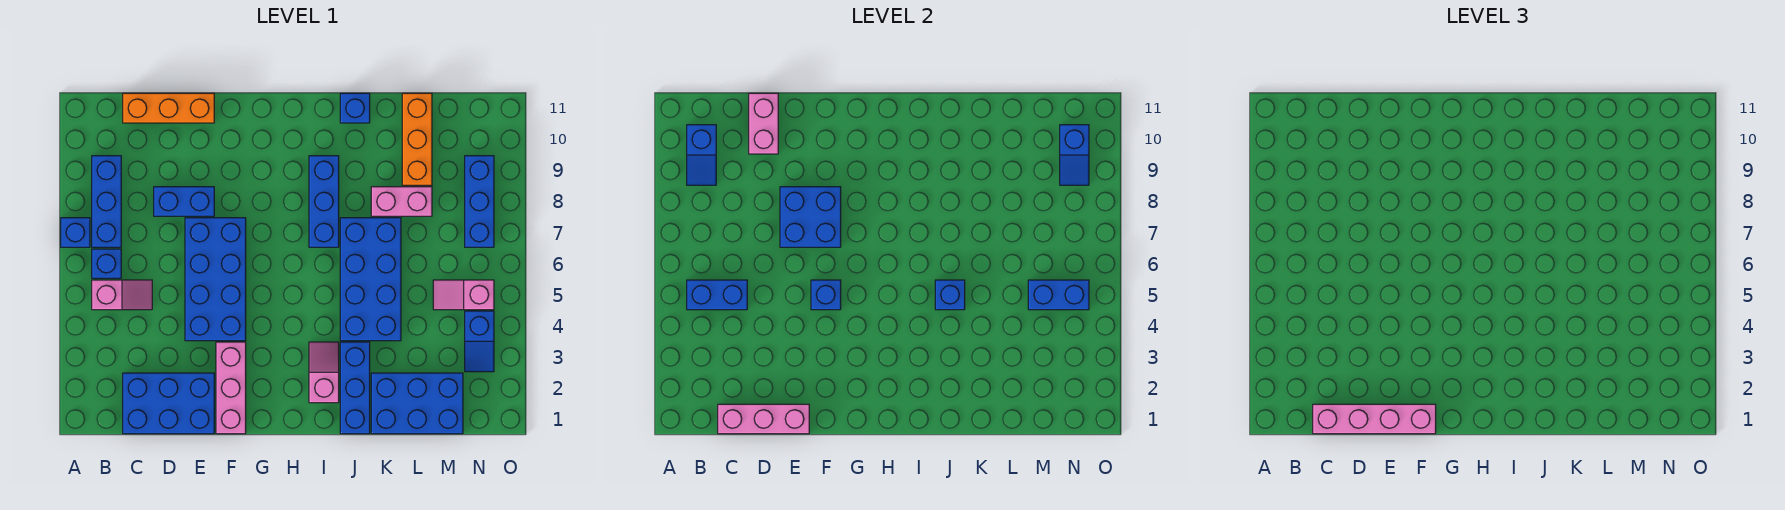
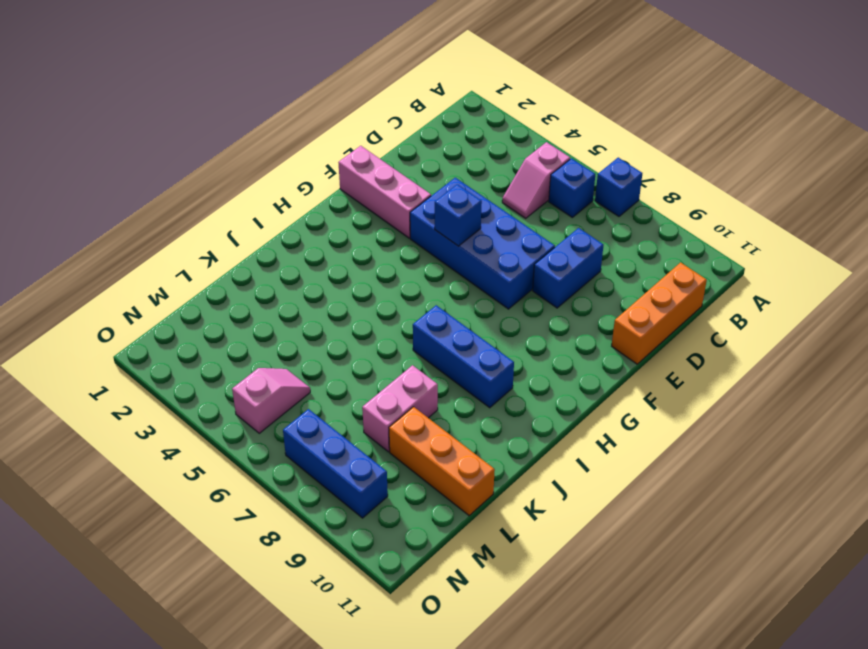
none -> blue 1x3 brick [92,156,121,247]
none -> blue 2x3 brick [123,373,214,434]
none -> pink 1x2 slope [309,342,339,403]
none -> blue 1x3 brick [340,342,370,434]

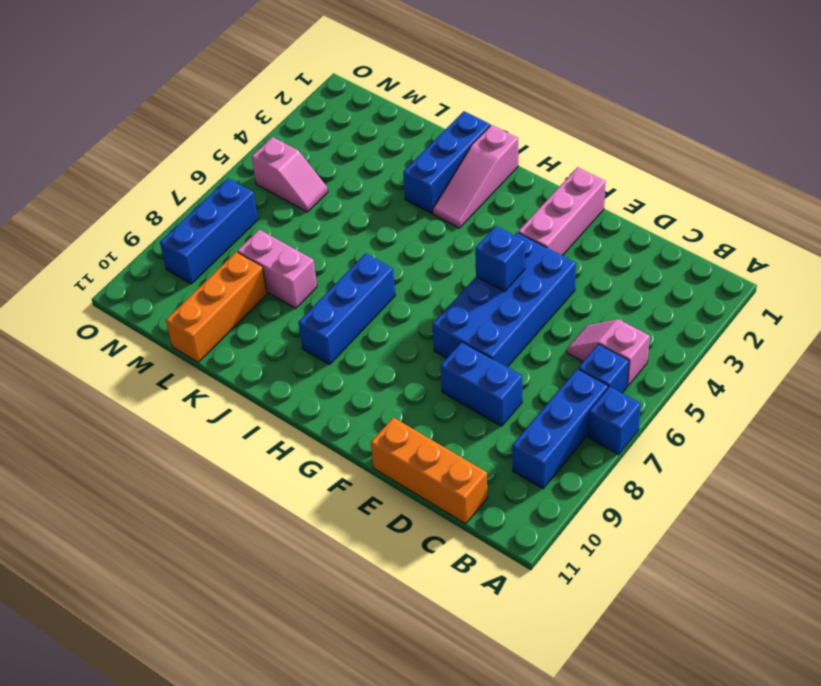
pink 1x3 slope [433,125,518,228] -> pink 1x2 slope [309,342,339,403]
none -> blue 2x3 brick [123,373,214,434]
none -> blue 2x4 brick [340,218,401,341]
none -> blue 1x1 brick [340,93,370,123]
none -> blue 2x3 brick [371,373,463,434]

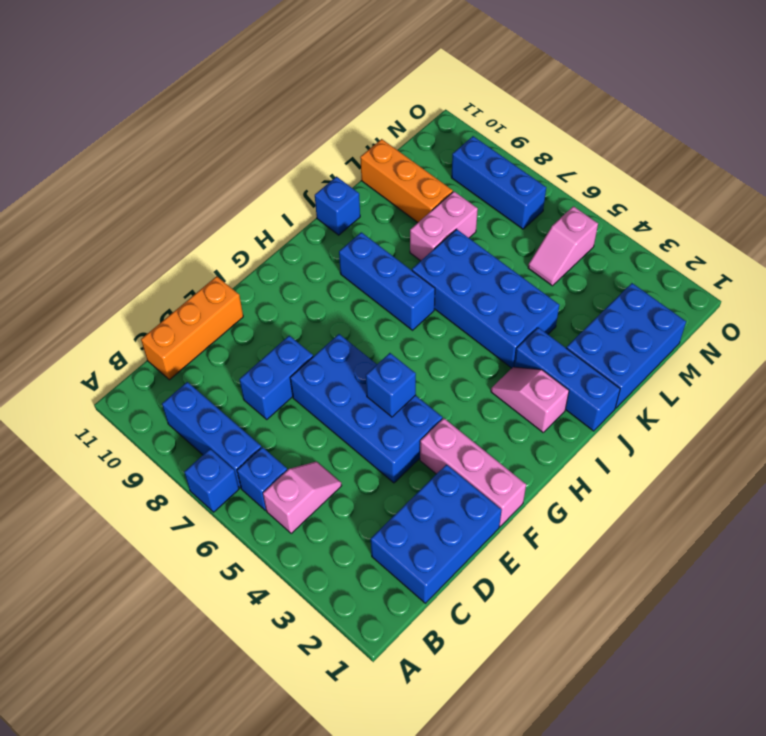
none -> blue 1x2 slope [465,311,494,372]
none -> blue 1x2 brick [687,280,747,310]
none -> blue 1x2 slope [687,125,716,185]
none -> pink 1x3 brick [718,404,809,434]

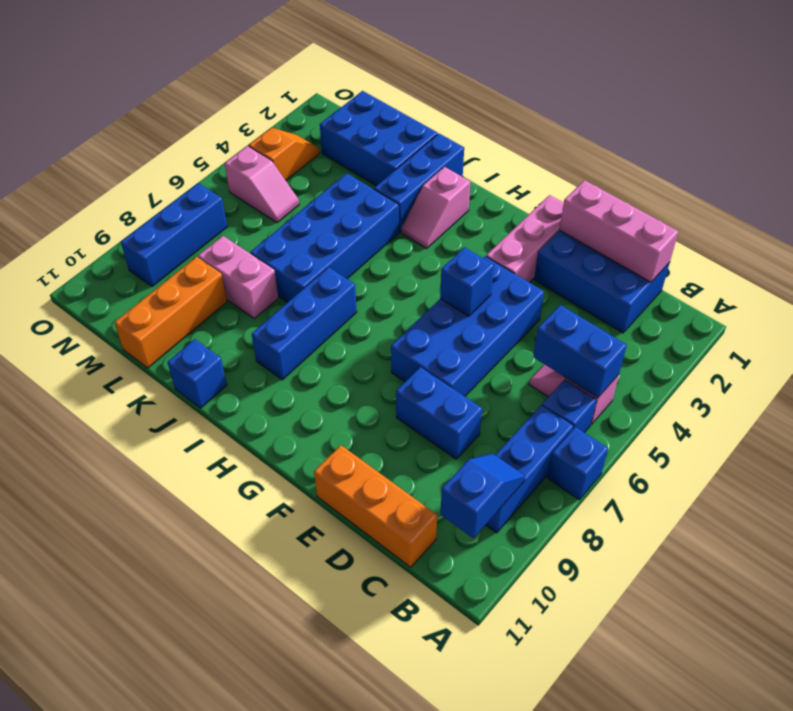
orange 1x2 slope [249,128,320,180] -> blue 1x2 slope [465,311,494,372]
none -> pink 1x2 brick [749,93,778,154]
none -> blue 2x2 brick [780,187,841,247]
none -> blue 1x1 brick [935,280,965,310]
none -> blue 1x2 brick [1028,280,1089,310]

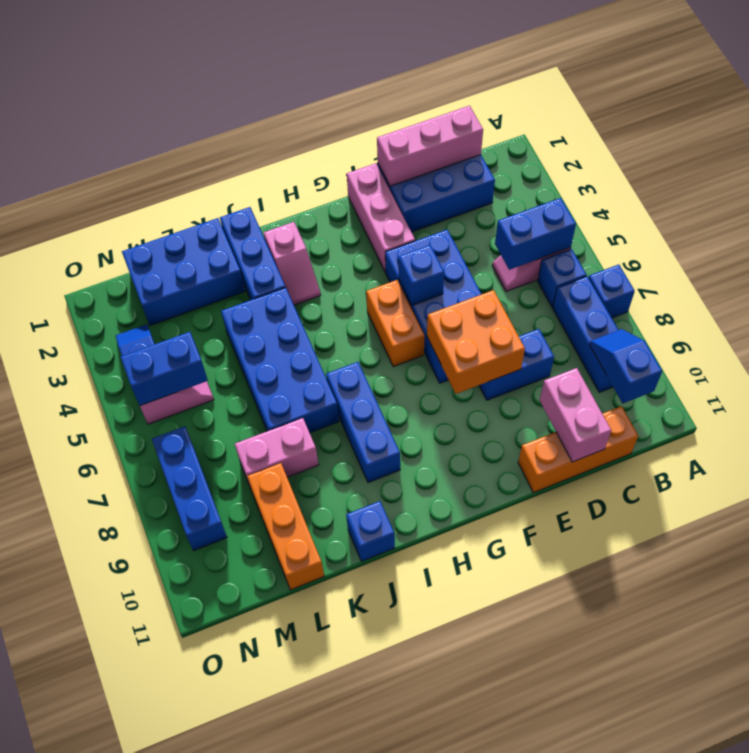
orange 2x2 brick [427,290,525,394] -> blue 2x2 brick [780,187,841,247]
orange 1x2 brick [366,280,425,367] -> none
none -> blue 1x1 brick [935,280,965,310]
none -> blue 1x2 slope [1060,125,1089,185]
none -> pink 1x4 brick [1313,404,1436,434]

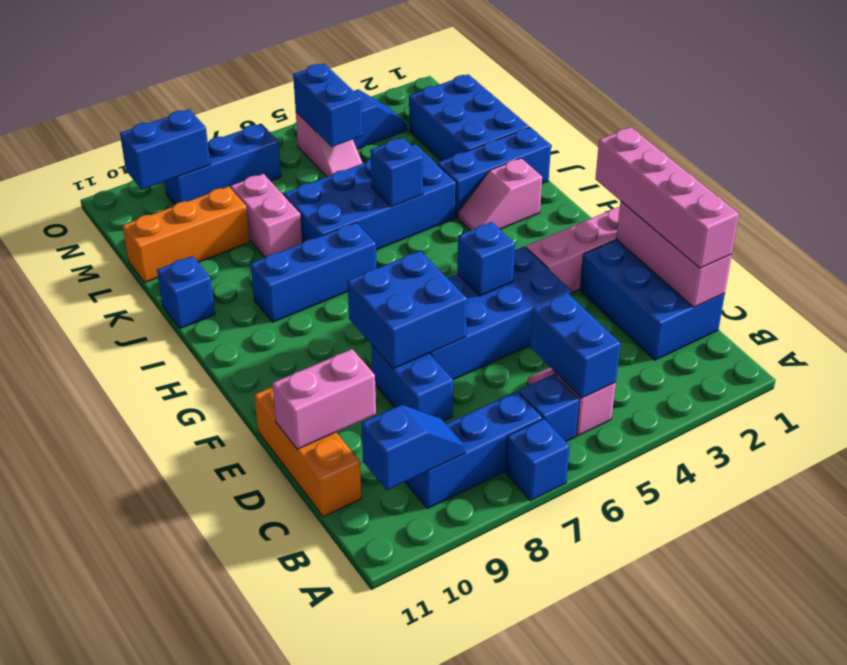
blue 1x2 brick [120,109,210,190] -> blue 1x2 slope [1060,125,1089,185]

